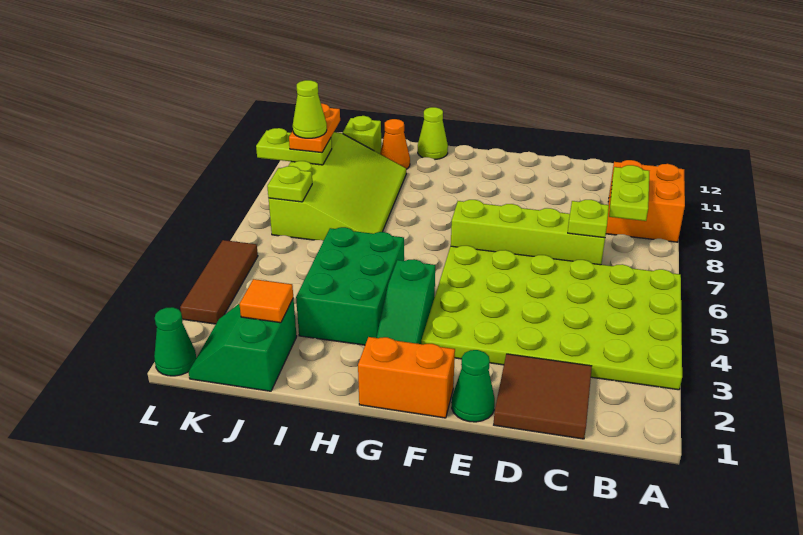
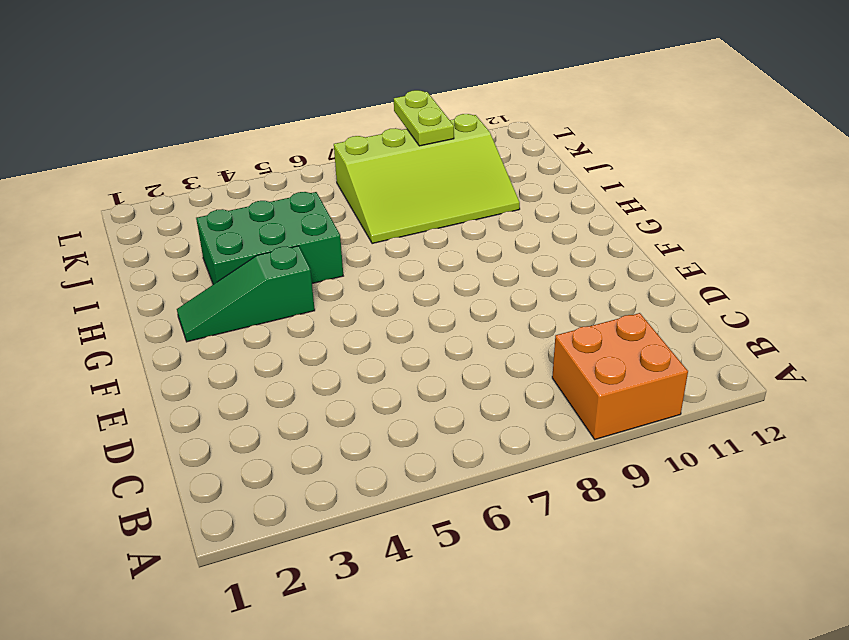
none -> lime 4x6 plate [421,246,682,390]
none -> brown 2x2 tile [494,354,592,439]
none -> lime 1x4 brick [451,200,605,265]

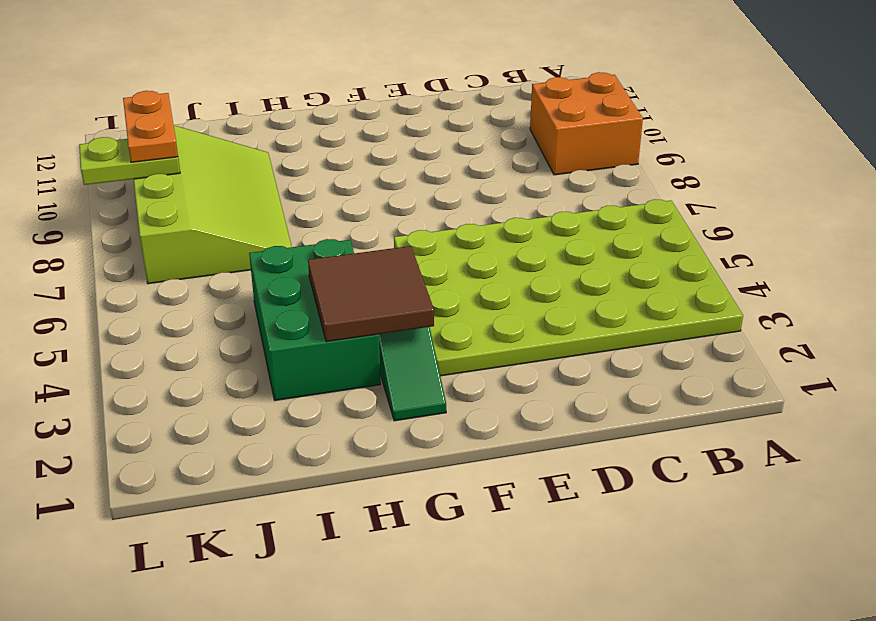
brown 2x2 tile [308,246,434,342] -> brown 2x2 tile moved to [494,354,592,439]
none -> lime 1x4 brick [451,200,605,265]
none -> green 1x1 cone [452,350,495,422]
none -> orange 1x2 brick [358,337,455,418]

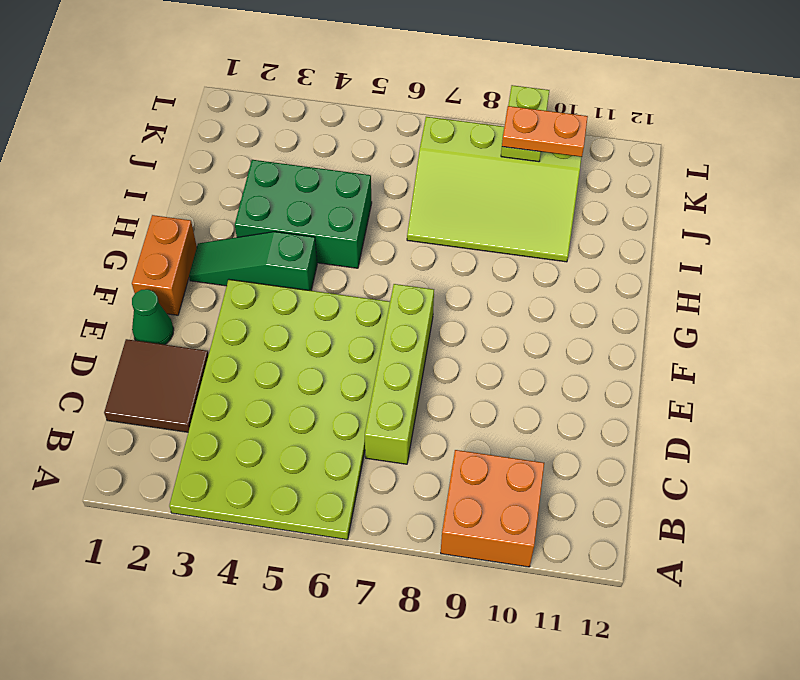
none -> lime 1x1 cone [418,107,448,160]
none -> orange 1x1 cone [380,119,410,169]
none -> green 2x2 slope [189,299,297,391]

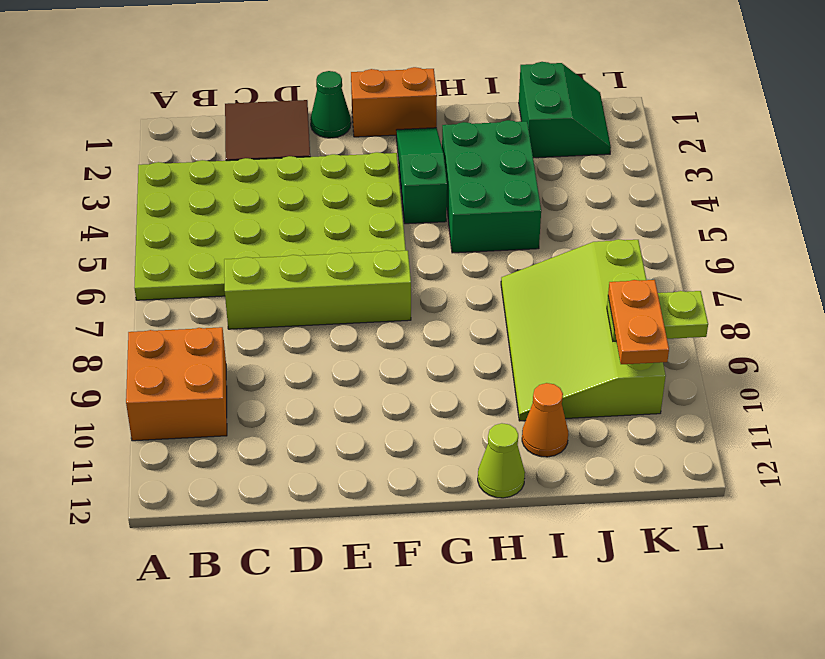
none -> lime 1x1 brick [343,116,381,154]
none -> green 1x1 cone [154,307,196,376]
none -> brown 1x3 tile [180,240,258,324]

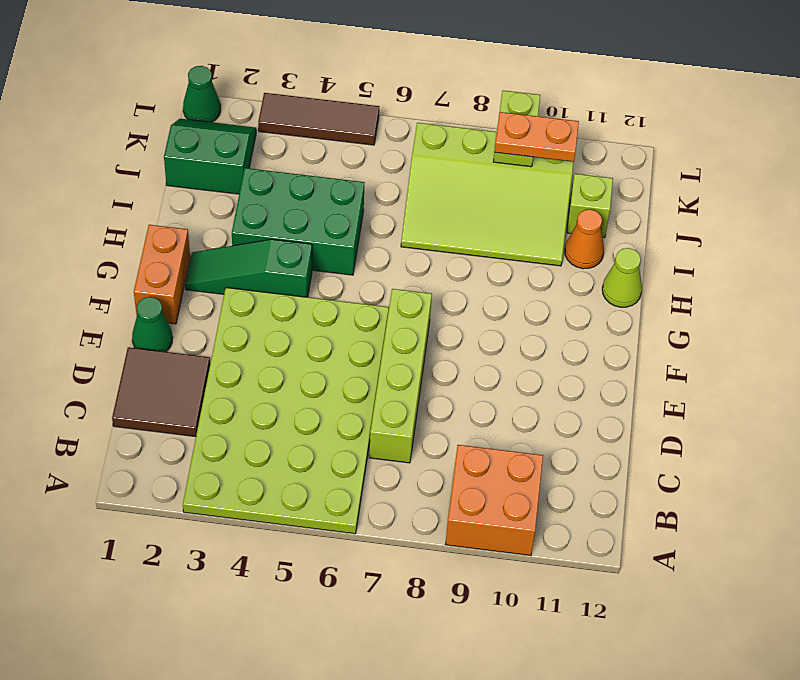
none -> lime 1x2 plate [609,165,649,221]
none -> lime 1x1 plate [568,200,609,238]
none -> orange 1x1 tile [239,279,293,323]

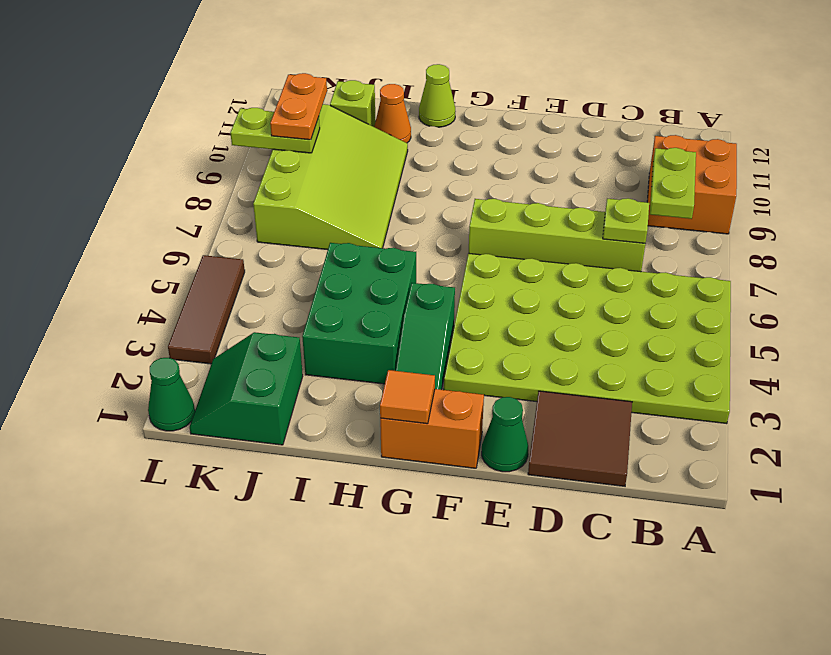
orange 1x1 tile [380,370,435,424] -> orange 1x1 tile moved to [239,279,293,323]
none -> lime 1x1 plate [267,166,312,202]
none -> lime 1x1 cone [293,80,327,138]

